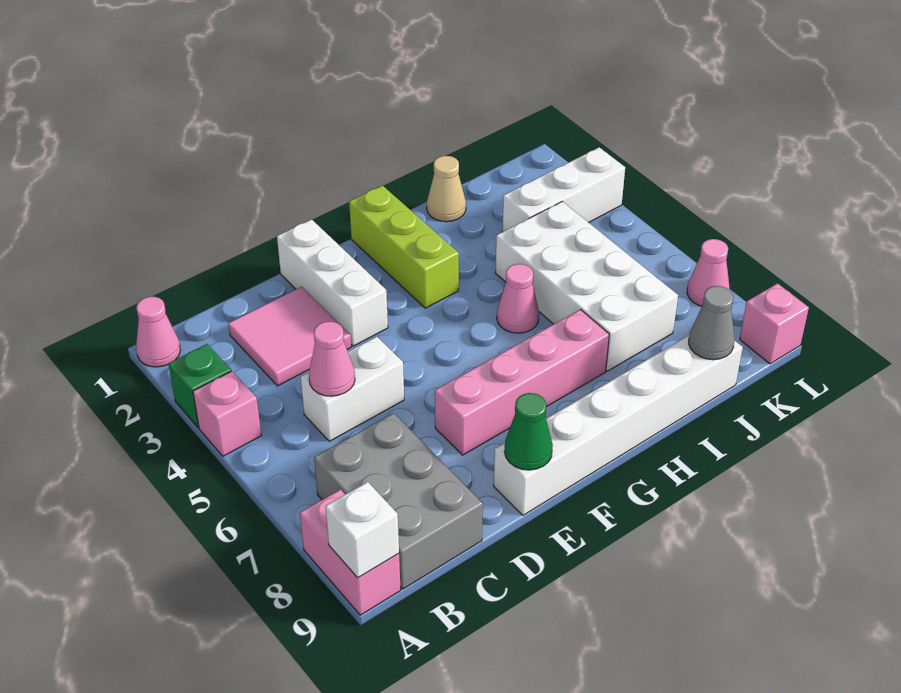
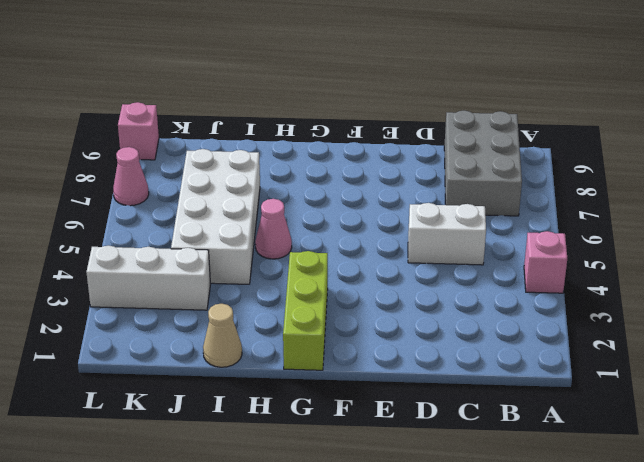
none -> pink 1x1 cone [136,297,180,367]
none -> green 1x1 brick [168,344,231,428]
none -> pink 1x2 brick [300,490,401,615]

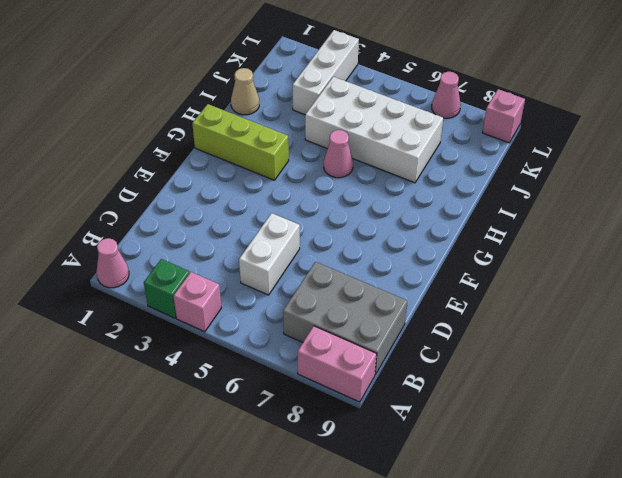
none -> pink 2x2 tile [228,287,351,386]
none -> white 1x3 brick [277,219,388,346]
none -> pink 1x4 brick [435,310,609,455]

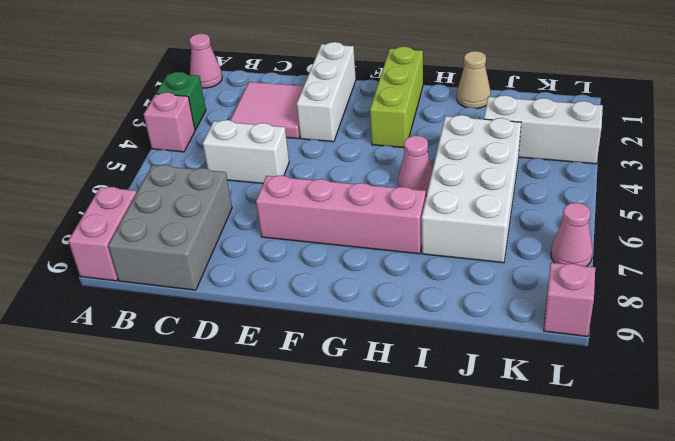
none -> white 1x6 brick [494,335,743,515]
none -> white 1x1 brick [325,482,399,578]
none -> pink 1x1 cone [309,322,355,396]

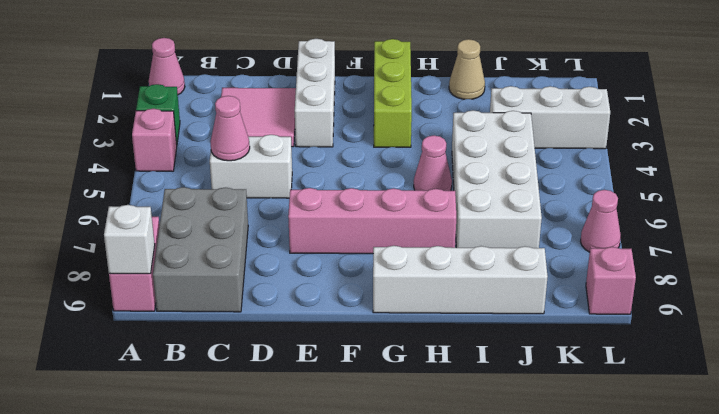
white 1x4 brick [373,246,548,314] -> white 1x6 brick [494,335,743,515]
none -> green 1x1 cone [504,393,553,470]
none -> grey 1x1 cone [689,286,734,360]

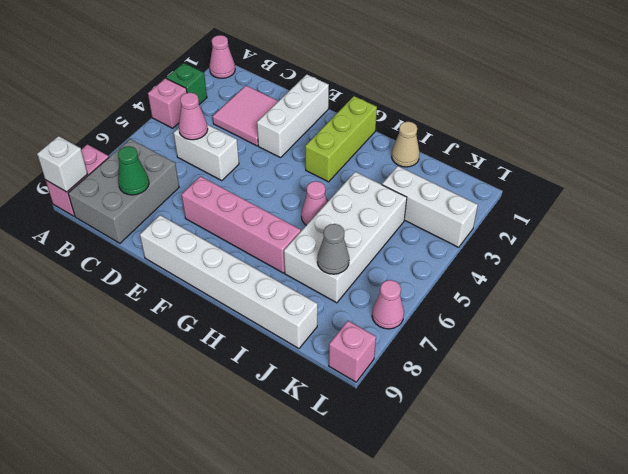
green 1x1 cone [118,146,149,195] -> green 1x1 cone moved to [504,393,553,470]
grey 1x1 cone [317,224,349,274] -> grey 1x1 cone moved to [689,286,734,360]

